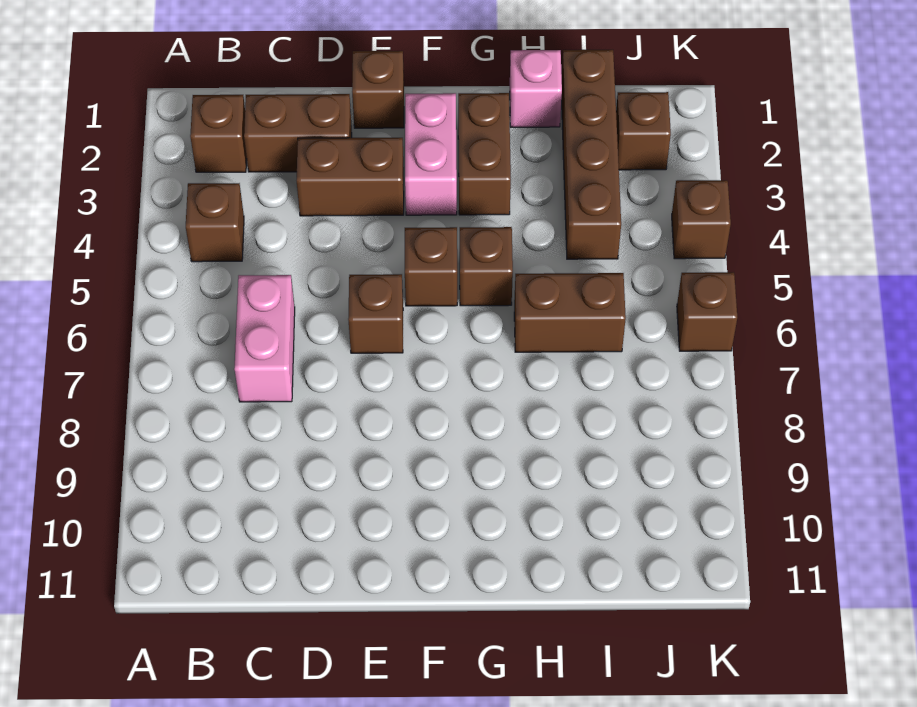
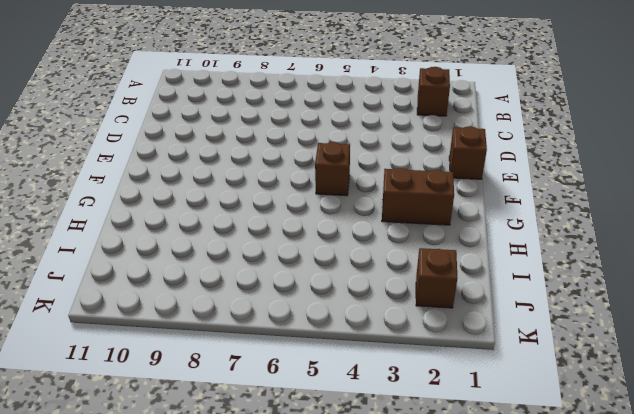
none -> brown 1x1 brick [186,183,244,262]
none -> brown 1x2 brick [244,94,352,172]
none -> pink 1x2 brick [234,275,295,402]

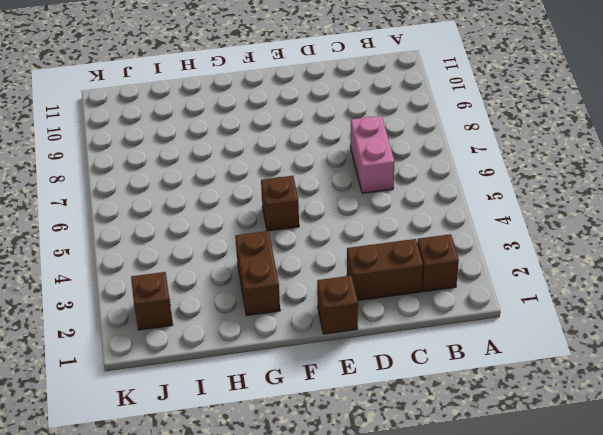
none -> brown 1x1 brick [186,183,244,262]
none -> brown 1x2 brick [297,138,404,216]
none -> brown 1x1 brick [348,274,403,353]

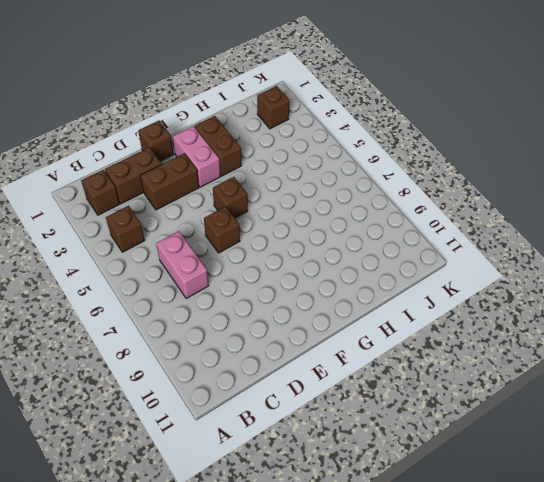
none -> brown 1x1 brick [460,227,513,306]
none -> pink 1x1 brick [510,50,562,127]
none -> brown 1x2 brick [514,273,626,352]

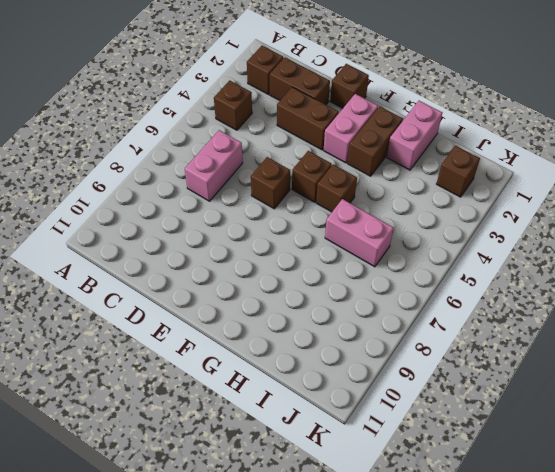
pink 1x2 brick [387,101,442,170] -> pink 1x1 brick [510,50,562,127]
pink 1x2 brick [325,199,393,267] -> brown 1x2 brick [514,273,626,352]
none -> brown 1x4 brick [562,50,621,259]
none -> brown 1x1 brick [672,180,731,259]
none -> brown 1x1 brick [677,272,737,351]

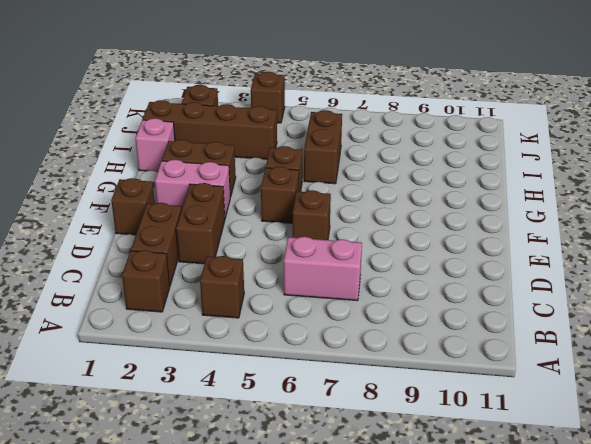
none -> brown 1x1 brick [677,272,737,351]

